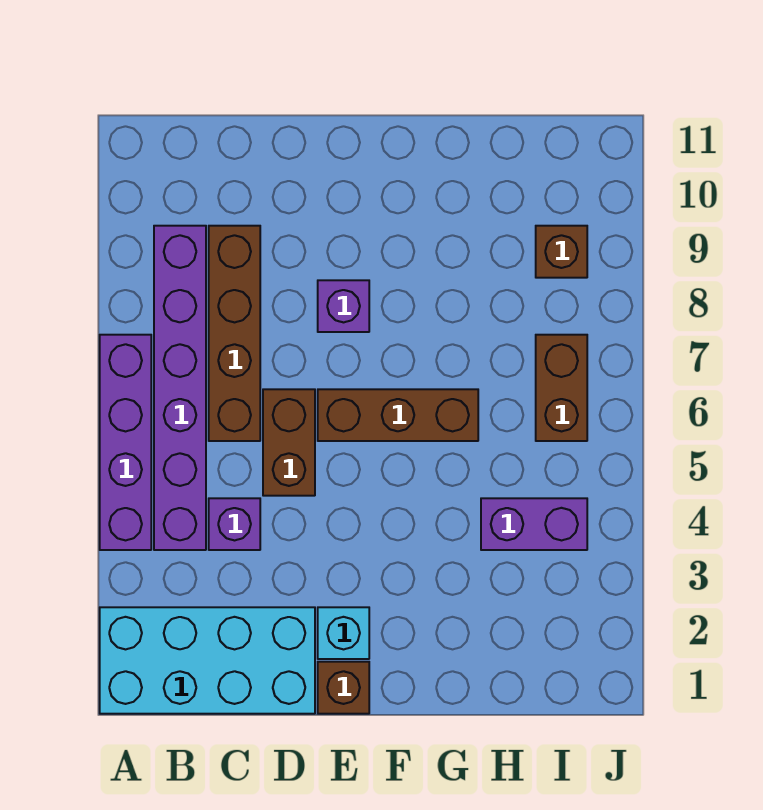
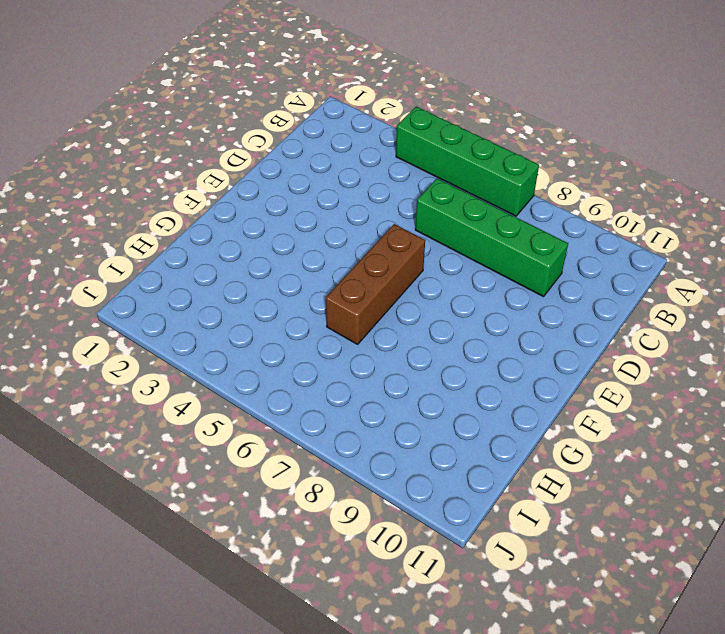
green 1x4 brick [396,107,539,216] -> purple 1x4 brick [100,335,151,550]
green 1x4 brick [415,178,568,297] -> brown 1x4 brick [209,226,260,441]
none -> cyan 2x4 brick [100,607,315,714]
none -> purple 1x6 brick [154,226,206,550]
none -> purple 1x1 brick [209,498,260,550]

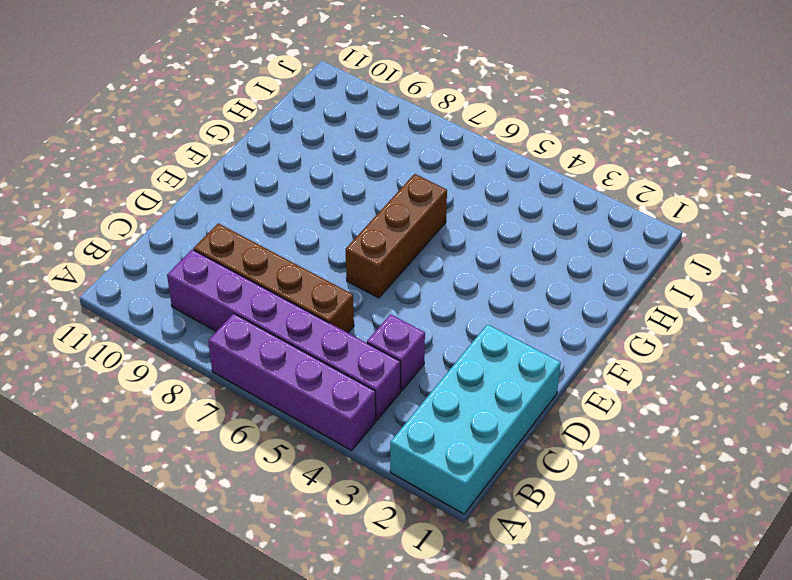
none -> brown 1x2 brick [263,389,315,496]
none -> brown 1x1 brick [318,662,369,714]
none -> cyan 1x1 brick [318,607,369,659]

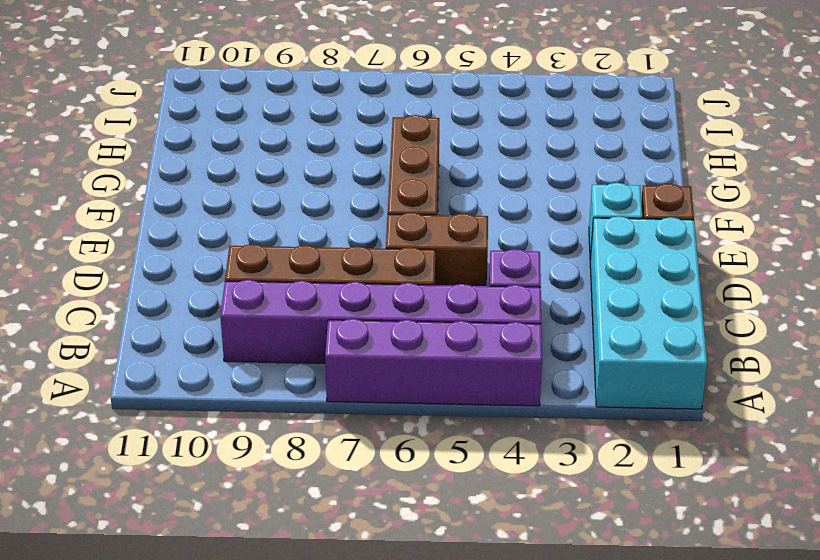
none -> purple 1x1 brick [318,280,369,332]
none -> purple 1x2 brick [481,498,587,550]
none -> brown 1x2 brick [536,335,587,441]

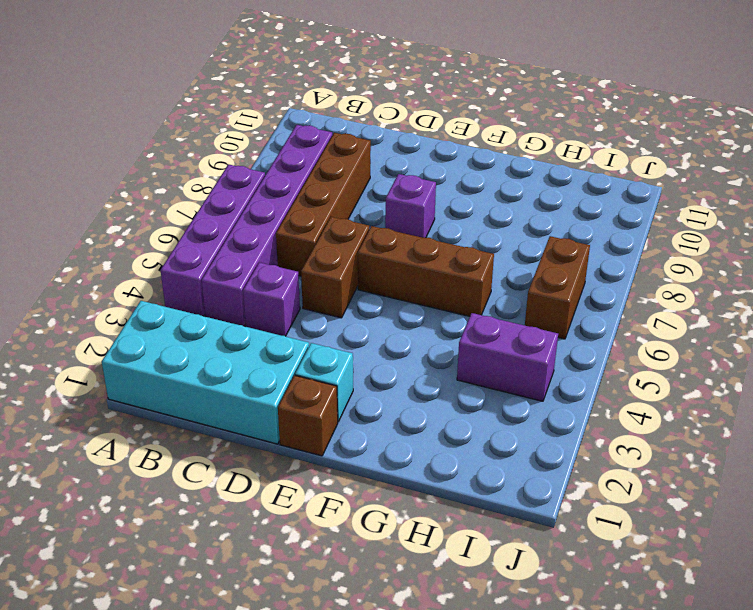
none -> brown 1x1 brick [536,226,587,278]

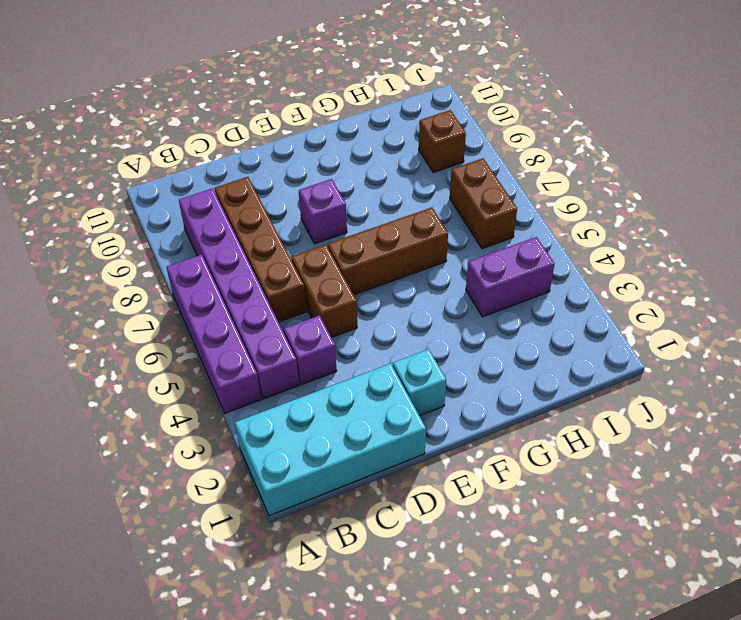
none -> brown 1x1 brick [318,662,369,714]

